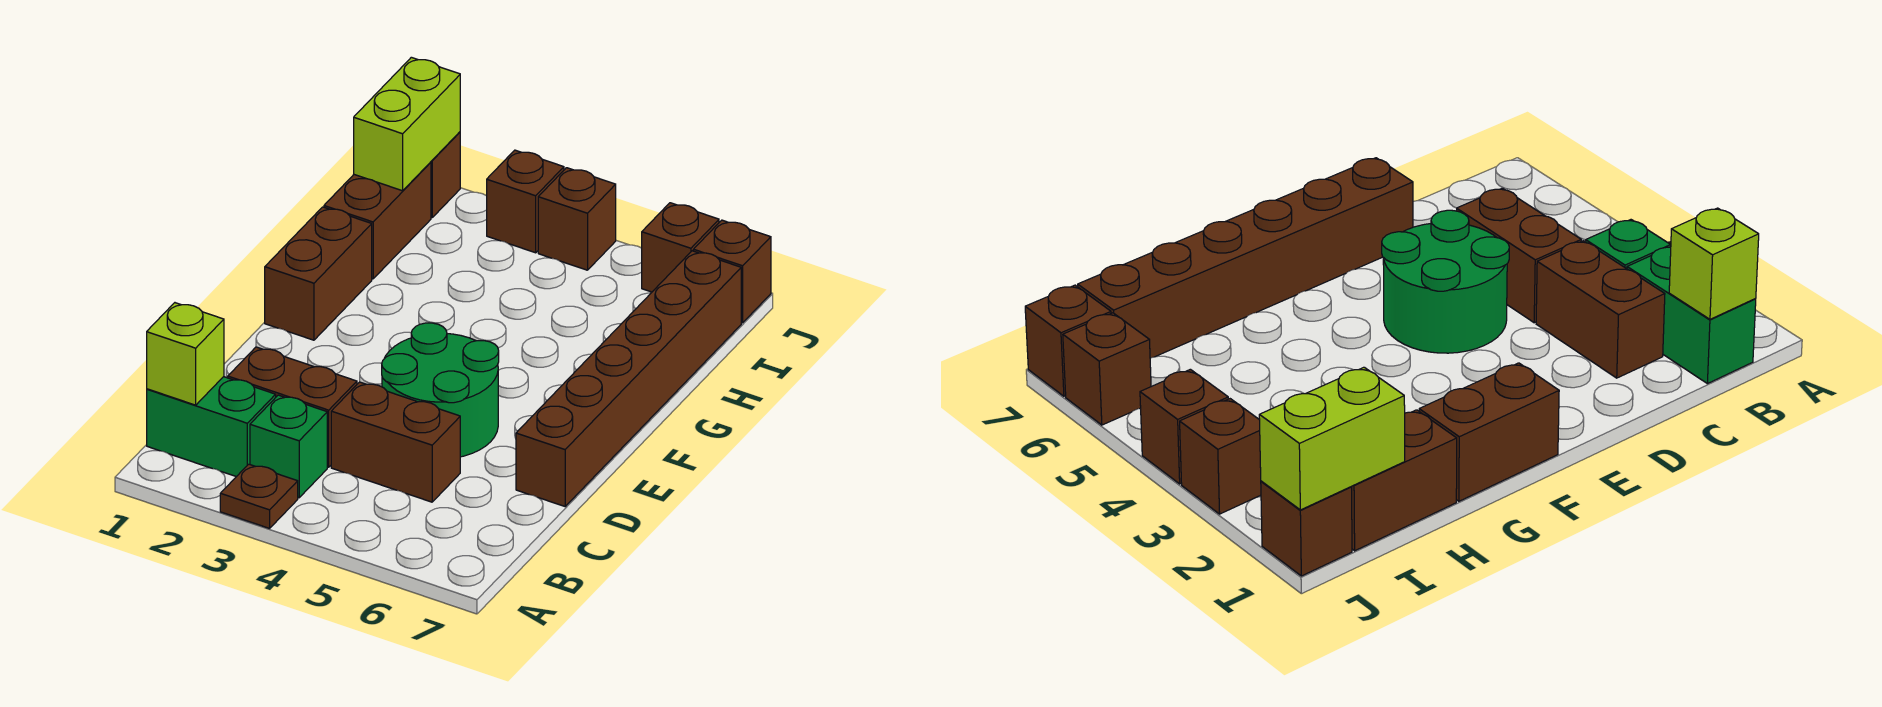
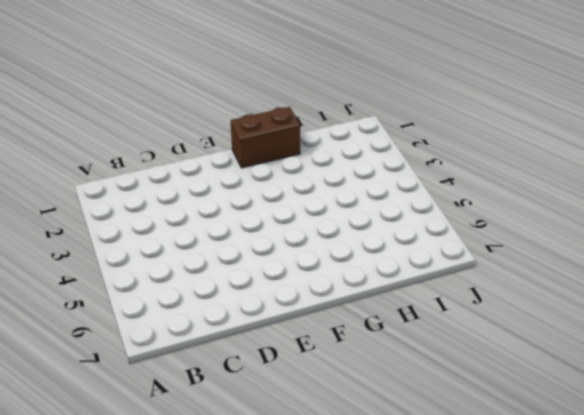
none -> brown 1x1 plate [220,464,298,528]
none -> green 1x2 brick [147,377,276,477]
none -> green 1x1 brick [250,395,327,498]

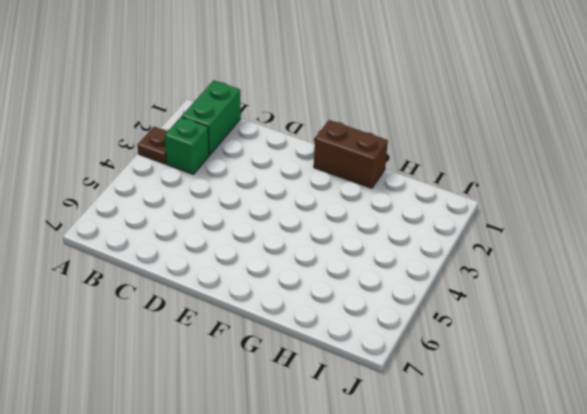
none -> brown 1x2 brick [228,347,357,467]
none -> brown 1x2 brick [331,382,460,502]
none -> green 2x2 round brick [382,323,499,457]

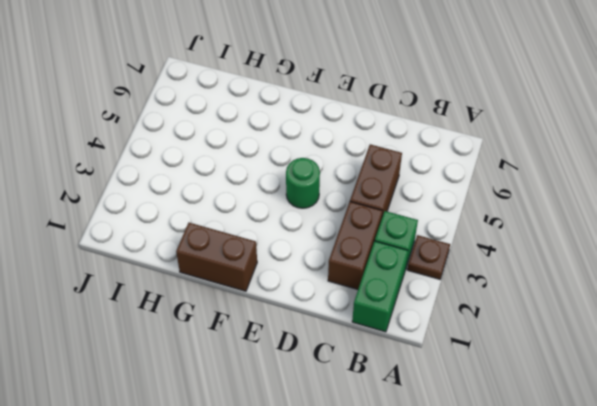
green 1x1 round brick [286,158,320,208] -> green 2x2 round brick [382,323,499,457]
none -> brown 1x6 brick [516,251,741,506]
none -> brown 1x2 brick [324,162,431,279]
none -> brown 1x1 brick [431,132,460,218]

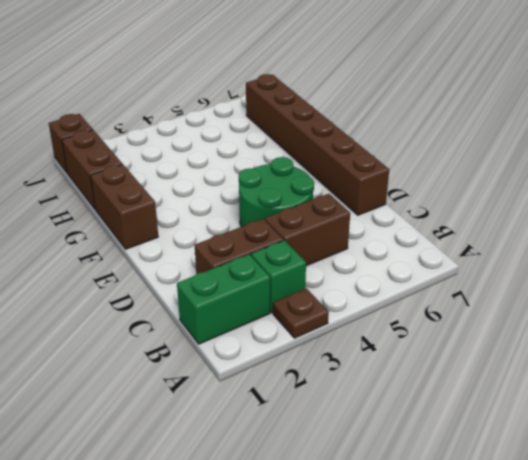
none -> brown 1x1 brick [487,150,564,253]
none -> brown 1x1 brick [538,168,616,270]
none -> brown 1x1 brick [642,203,719,292]

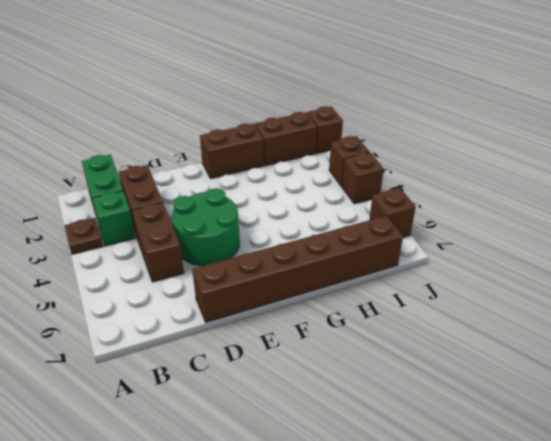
none -> brown 1x1 brick [693,220,771,323]
none -> lime 1x1 brick [147,303,224,405]
none -> lime 1x2 brick [354,57,460,191]

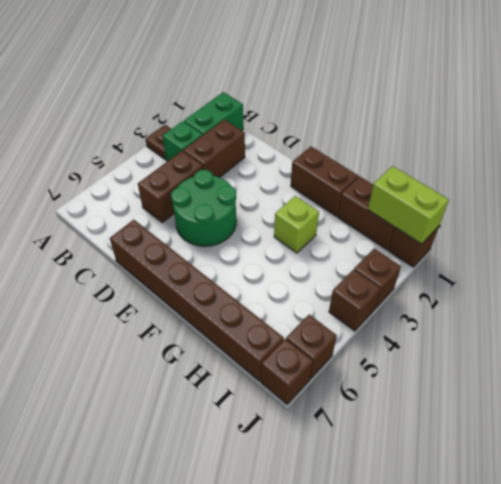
lime 1x1 brick [274,196,319,253] -> lime 1x1 brick moved to [147,303,224,405]

